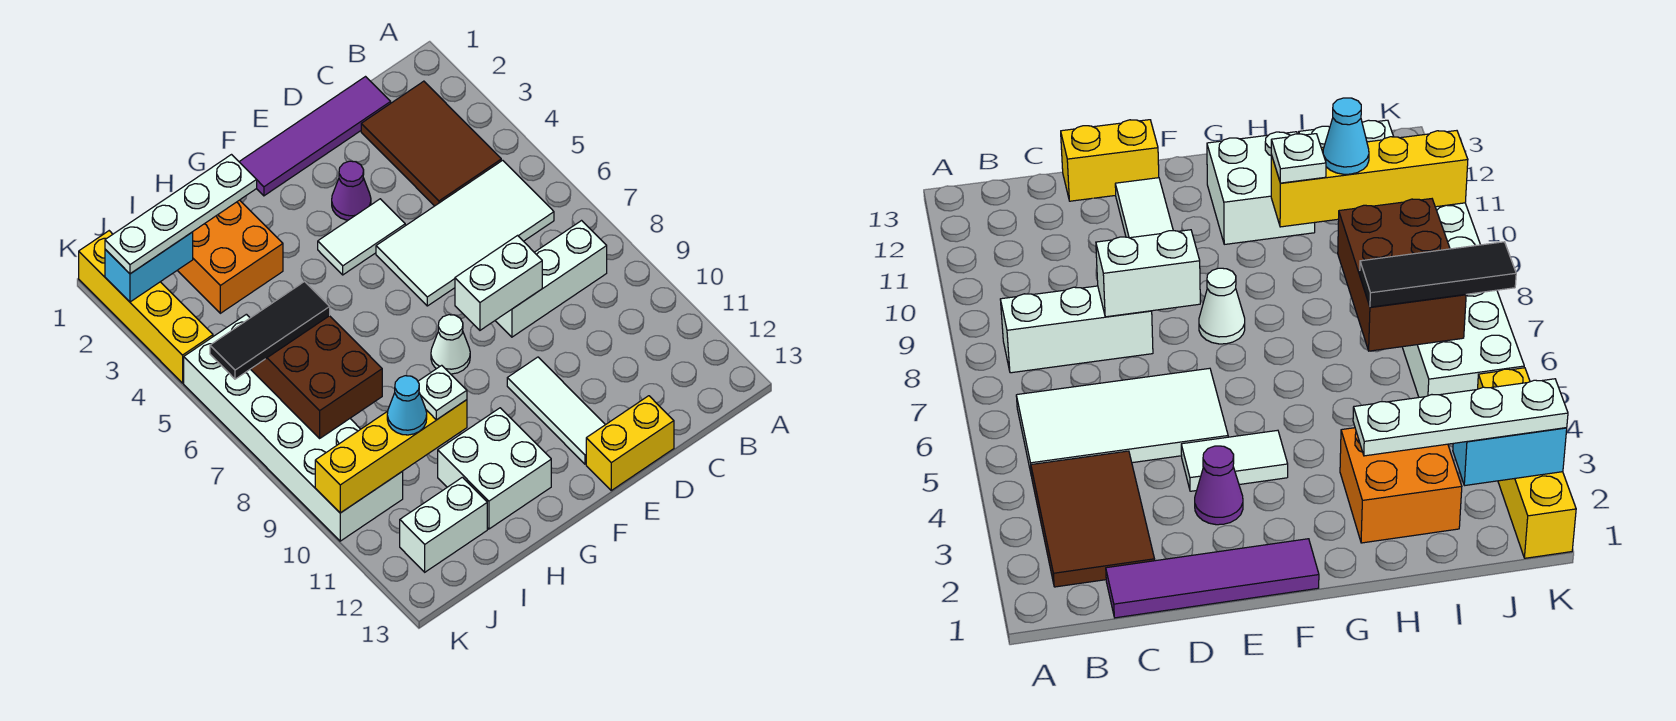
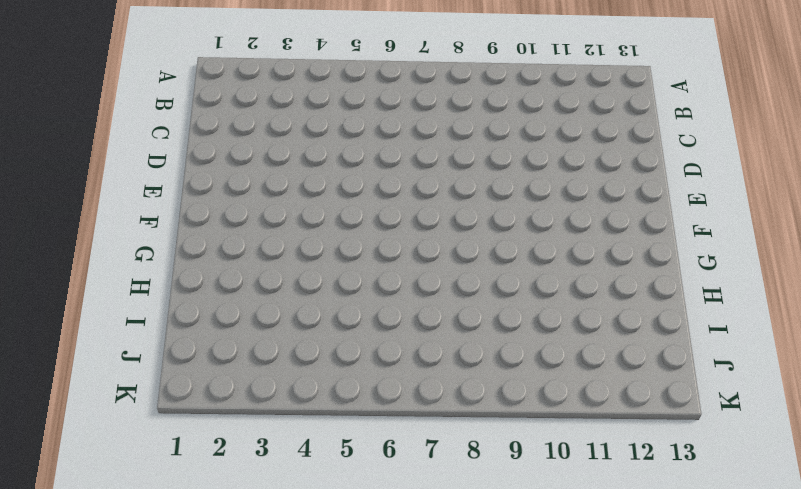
none -> brown 2x3 tile [361,81,501,206]
none -> white 2x4 tile [376,160,554,306]
none -> white 1x3 brick [495,221,607,337]

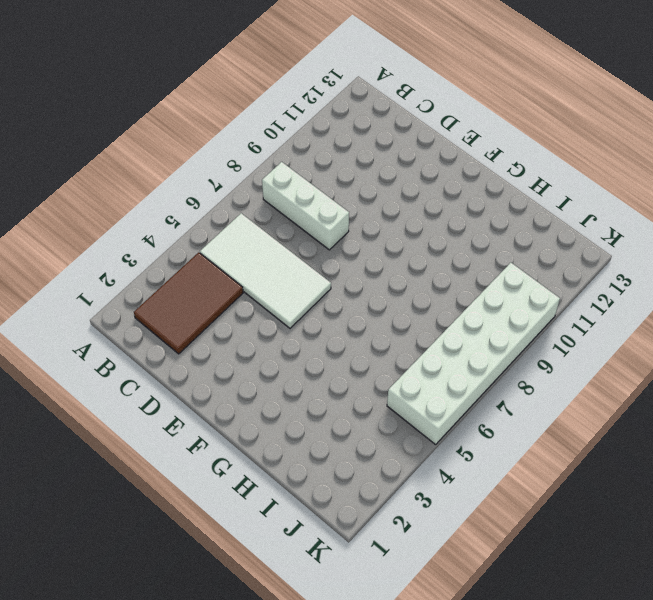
none -> purple 1x4 tile [239,77,391,196]
none -> yellow 1x2 brick [586,396,674,490]
none -> purple 1x1 cone [332,161,371,220]

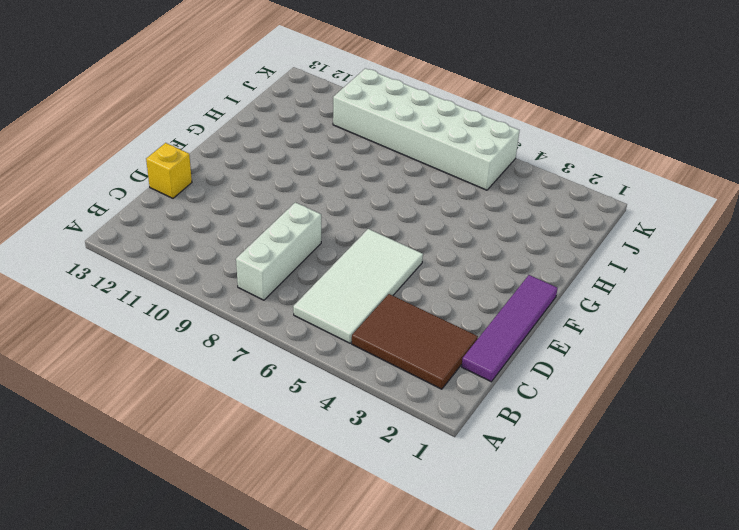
yellow 1x1 brick [146,143,192,198] -> yellow 1x2 brick [586,396,674,490]
none -> purple 1x1 cone [332,161,371,220]
none -> white 1x2 tile [318,199,405,275]
none -> white 1x3 tile [507,357,605,464]

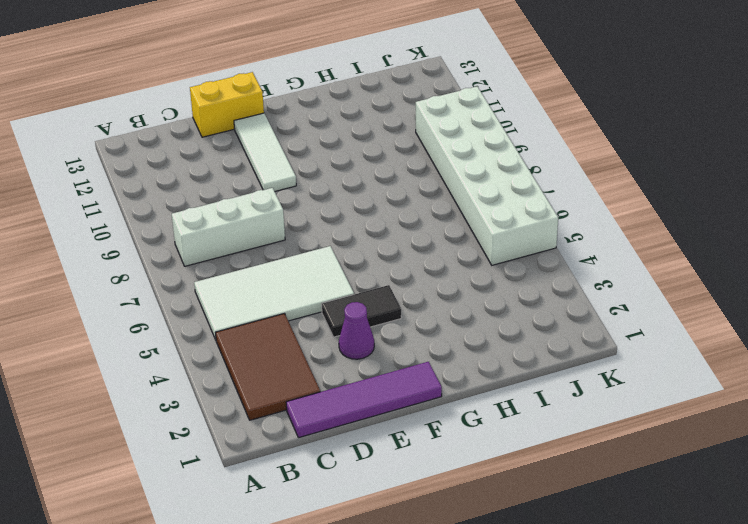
black 1x2 tile [322,285,401,337] -> white 1x2 tile [318,199,405,275]
none -> white 1x1 cone [431,315,470,374]
none -> white 2x2 brick [438,408,551,529]
none -> orange 2x2 brick [177,200,283,313]

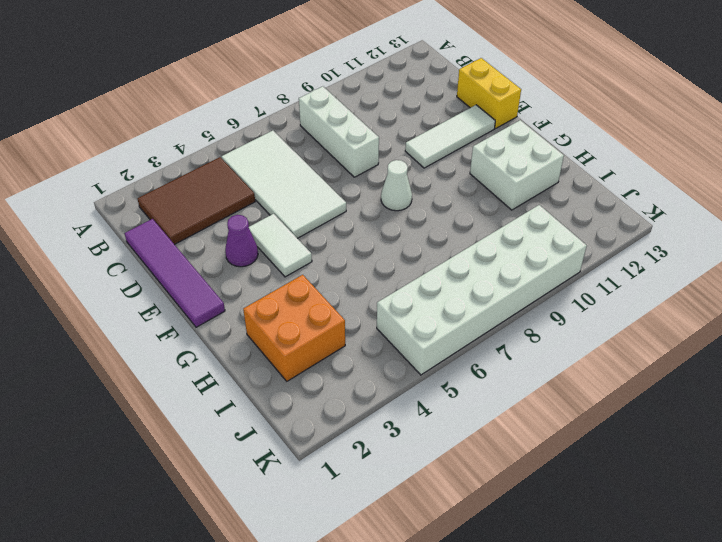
none -> white 1x2 brick [400,477,487,572]
none -> yellow 1x4 brick [79,231,213,383]
none -> white 1x2 brick [455,236,542,330]

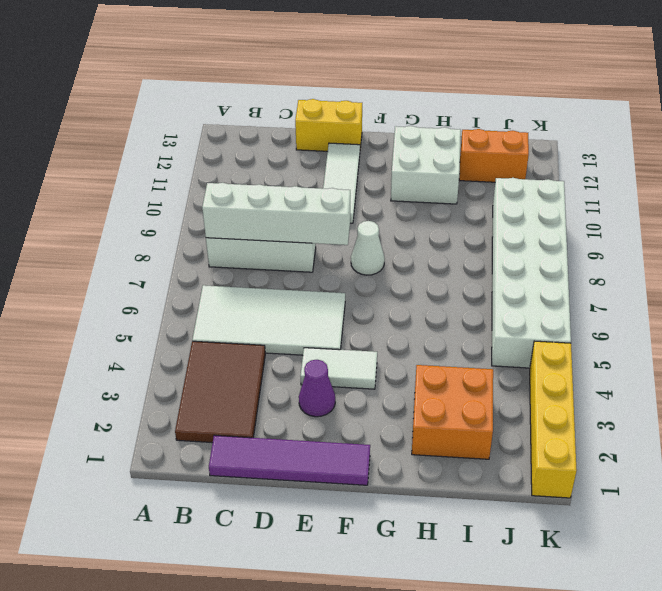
white 1x4 brick [202,183,350,245] -> white 1x2 brick [455,236,542,330]
orange 1x2 brick [459,129,529,182] -> white 1x2 brick [400,477,487,572]
none -> yellow 1x4 brick [315,400,467,513]
none -> brown 2x3 brick [251,316,382,438]
none -> cyan 1x2 brick [105,232,193,302]

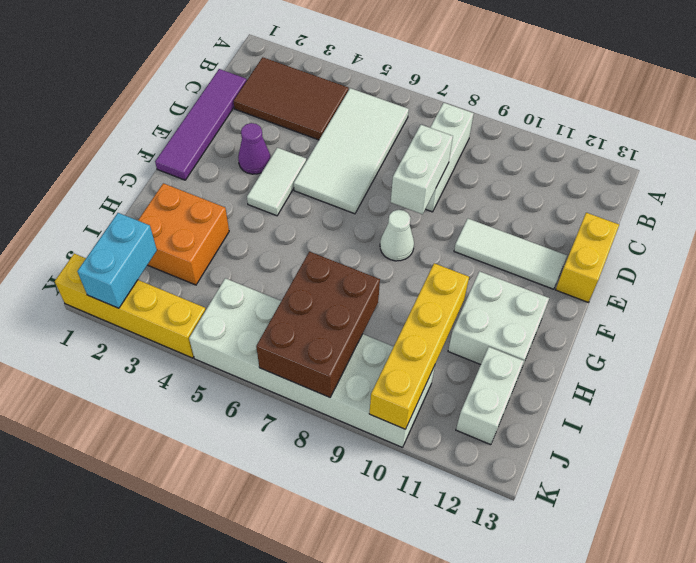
brown 2x3 brick [256,252,380,397] -> brown 2x3 brick turned to [251,316,382,438]
none -> white 1x4 plate [105,155,257,274]
none -> white 1x1 plate [418,365,467,420]
none -> black 1x3 tile [210,282,330,379]

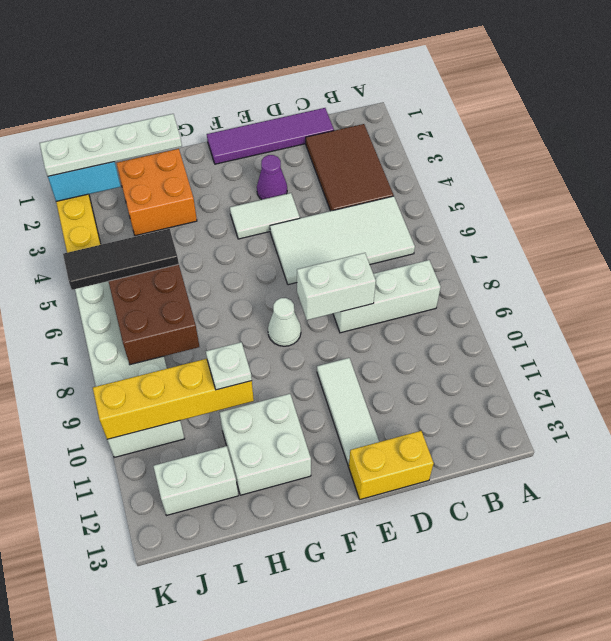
none -> cyan 1x1 cone [387,376,427,435]

